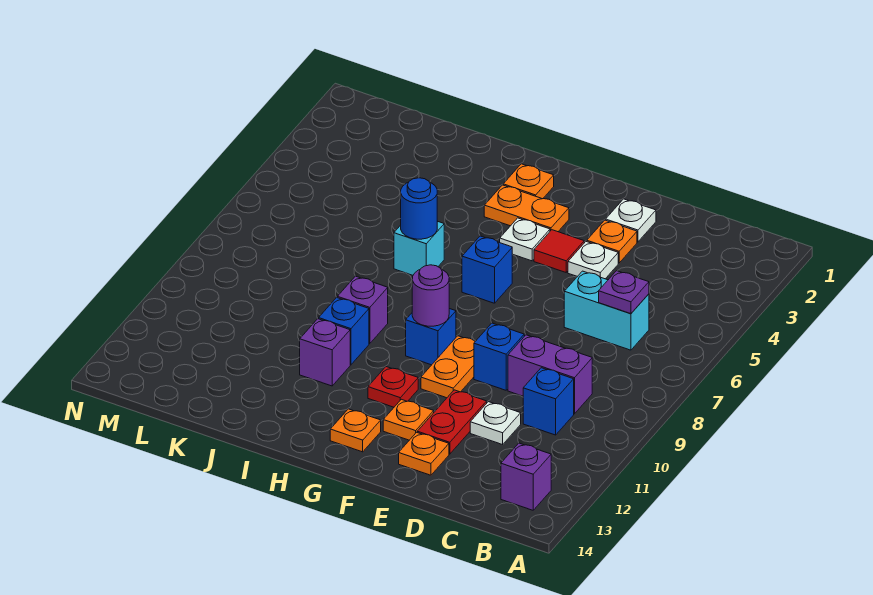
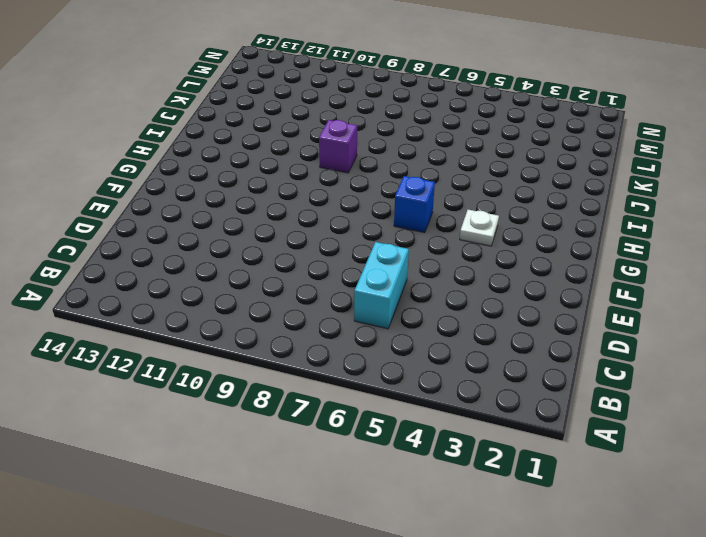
none -> purple 1x1 brick [501,443,551,510]
none -> purple 1x2 brick [508,335,592,414]
none -> blue 1x1 brick [523,368,574,435]

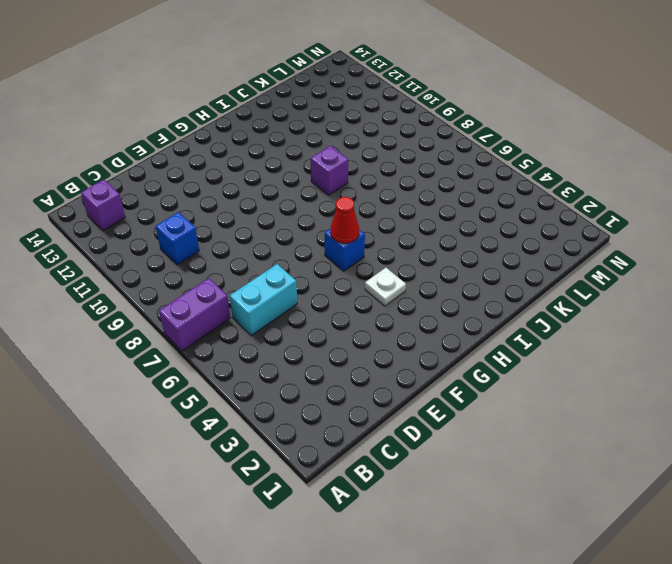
purple 1x2 brick [159,278,230,351] -> purple 1x2 brick moved to [508,335,592,414]
red 1x1 cone [330,197,359,244] -> none
none -> white 1x1 plate [470,402,521,445]
none -> white 1x1 plate [606,199,656,242]
none -> orange 1x1 plate [587,220,637,263]

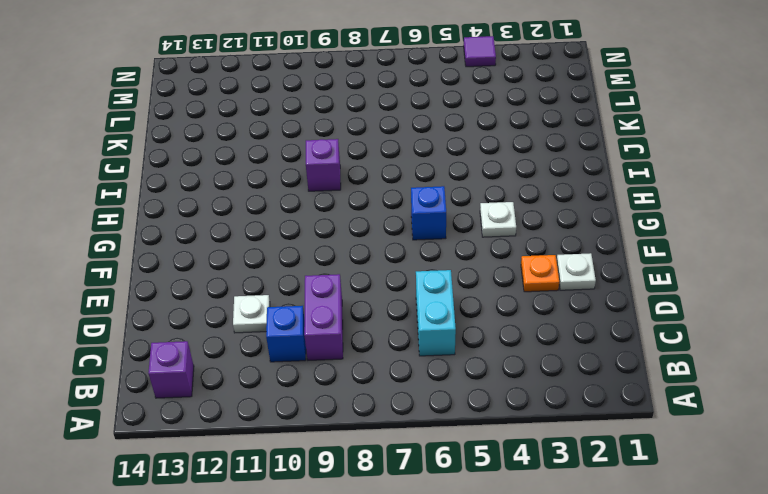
purple 1x1 tile [464,36,496,67] -> none
none -> white 1x1 plate [568,241,618,279]
none -> blue 1x1 brick [474,323,524,390]
none -> red 1x2 plate [417,390,487,454]

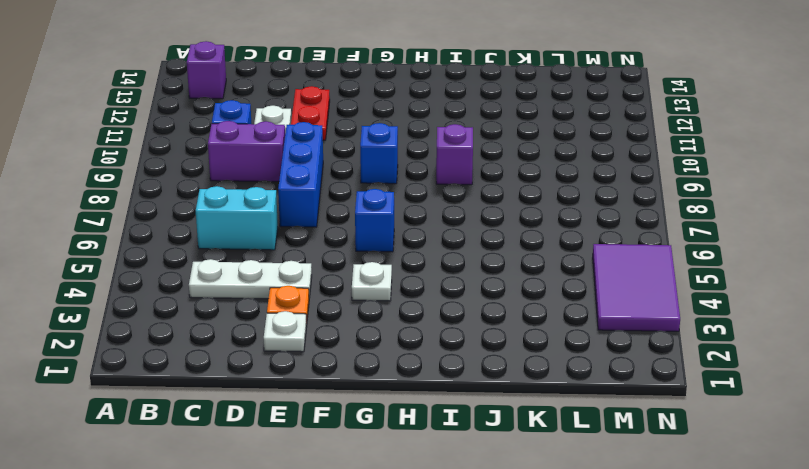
white 1x3 plate [189,259,312,299] -> white 1x1 plate [568,241,618,279]
blue 1x3 brick [278,122,323,227] -> blue 1x1 brick [474,323,524,390]
purple 2x3 tile [593,244,680,331] -> none
none -> orange 1x1 plate [399,432,449,475]
none -> red 1x1 tile [534,230,584,272]
none -> orange 1x2 plate [421,336,475,398]

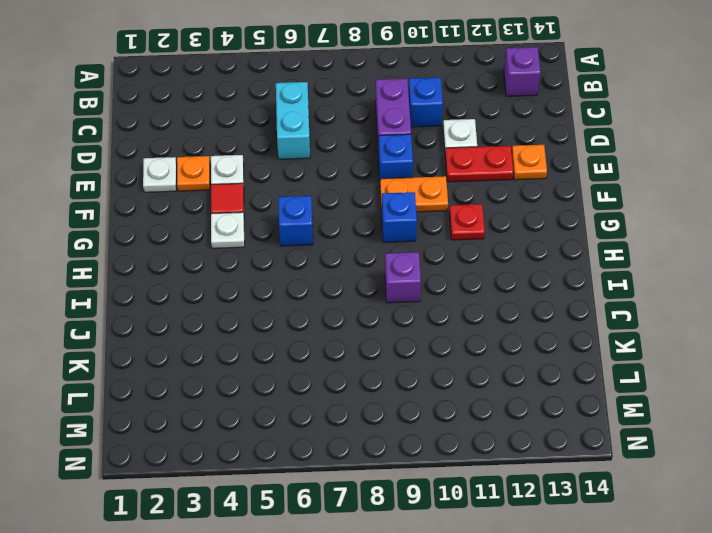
none -> orange 1x1 plate [383,399,434,440]
none -> orange 1x2 plate [484,185,569,232]
none -> orange 1x1 plate [330,409,381,452]

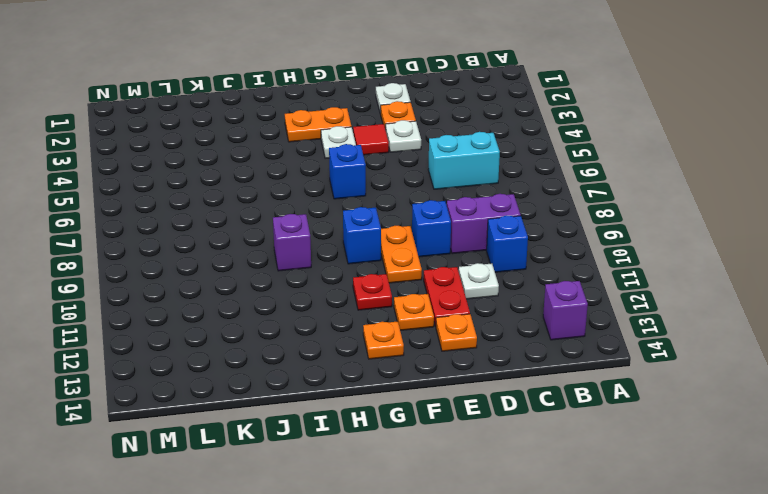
none -> orange 1x1 plate [503,164,554,199]
none -> cyan 1x1 brick [394,221,444,275]
none -> blue 1x1 brick [319,297,369,365]

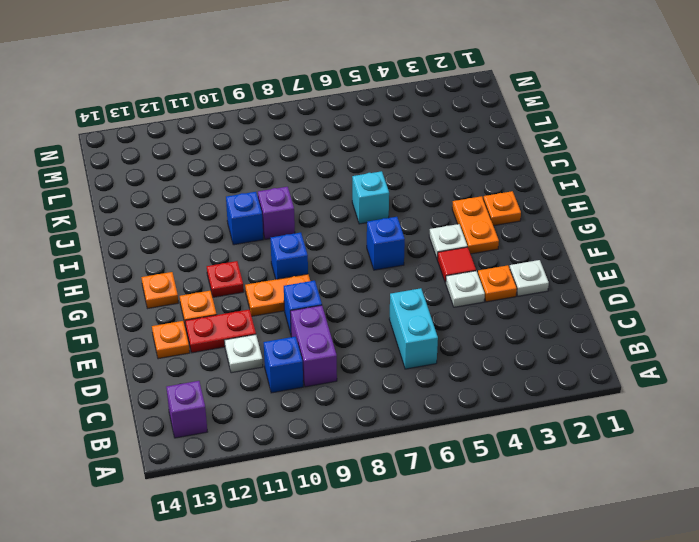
none -> purple 1x1 brick [300,319,350,386]
none -> purple 1x1 plate [599,271,649,314]
none -> purple 1x1 round brick [412,265,449,326]

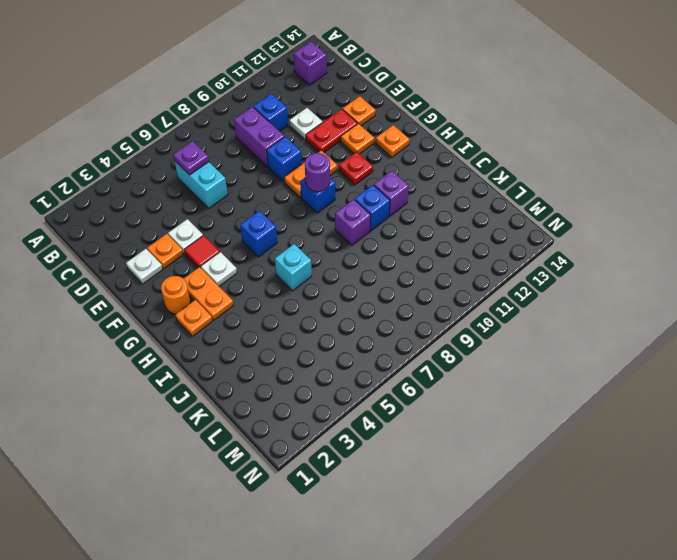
orange 1x1 round brick [161,276,191,314] -> none
none -> blue 1x1 round brick [401,178,437,239]

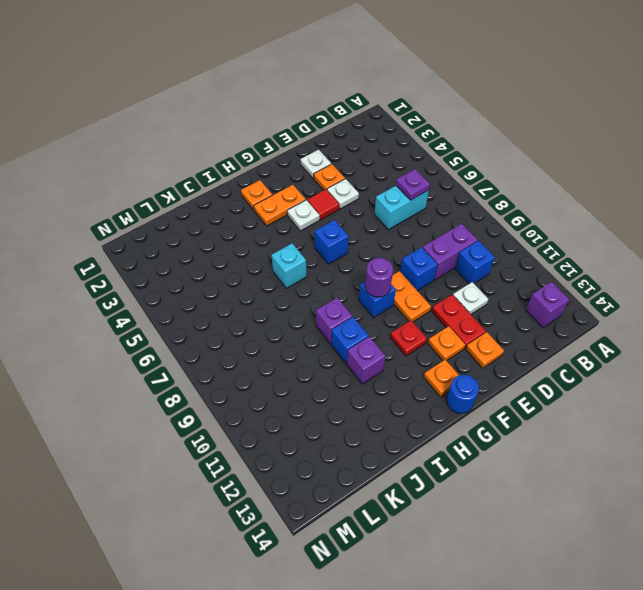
blue 1x1 round brick [447,375,479,414] -> blue 1x1 round brick moved to [401,178,437,239]

